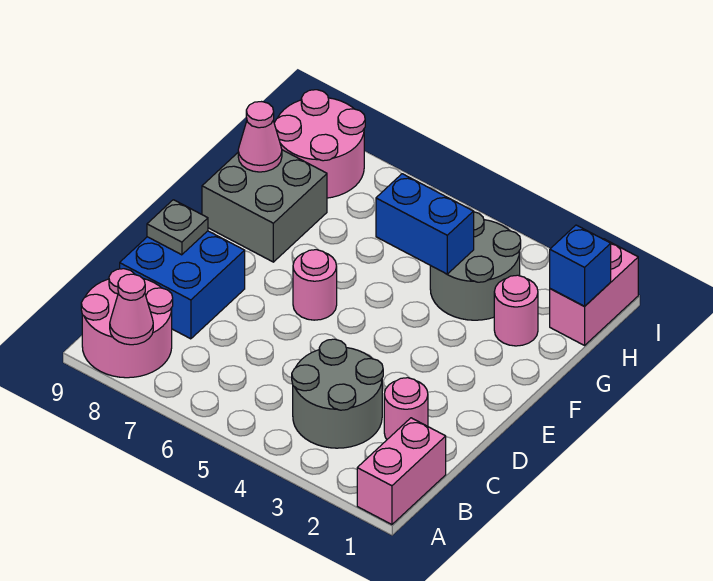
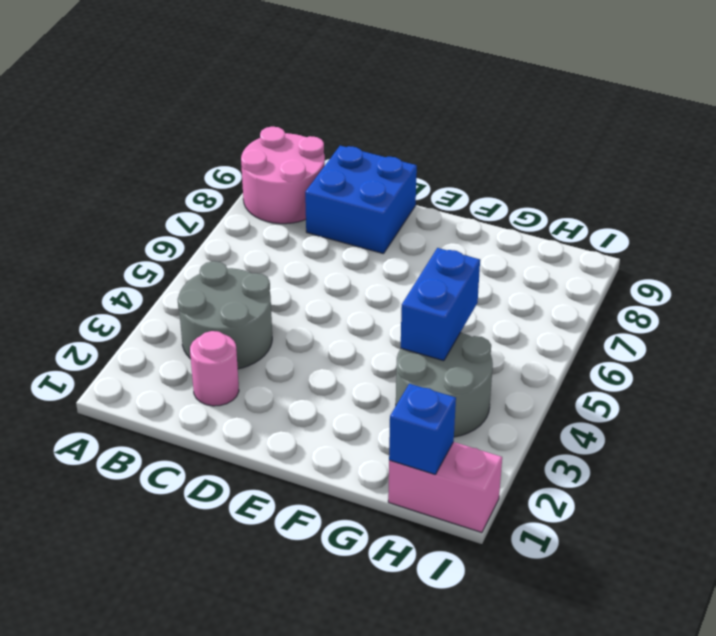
none -> pink 1x2 brick [357,418,446,525]
none -> pink 1x1 round brick [293,250,337,320]
none -> grey 2x2 brick [202,150,327,262]

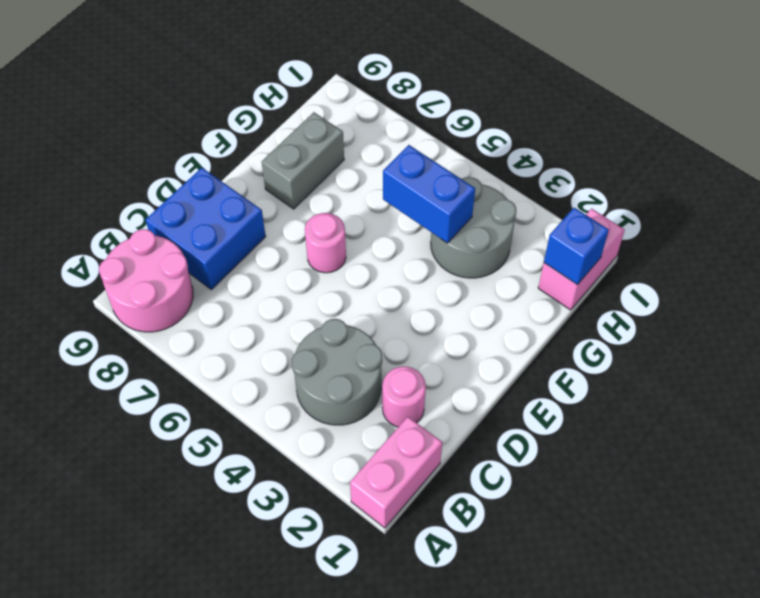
grey 1x2 brick [262,112,344,209] -> grey 2x2 brick [202,150,327,262]
none -> pink 1x1 round brick [494,275,538,346]
none -> pink 2x2 round brick [274,90,365,198]
none -> pink 1x1 cone [110,274,153,345]

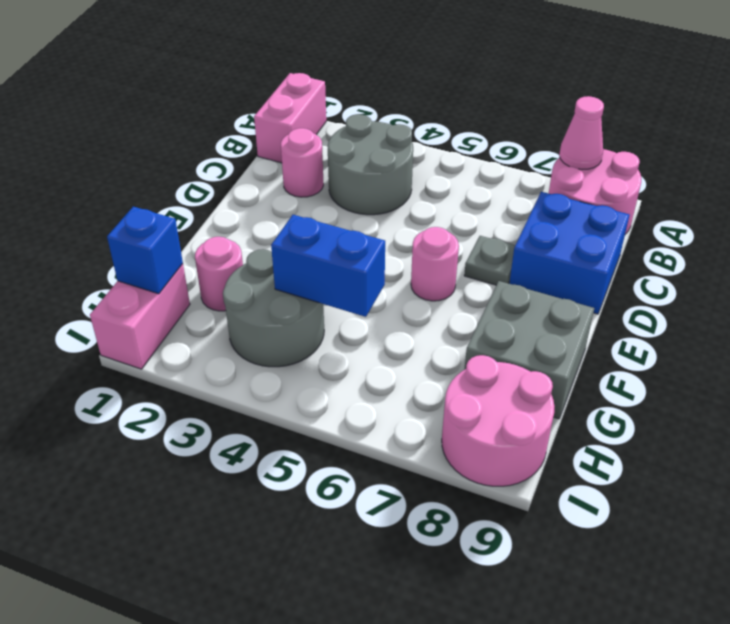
grey 1x1 plate [464,236,515,285] -> grey 1x1 plate moved to [147,200,208,255]
none -> pink 1x1 cone [238,102,282,172]

